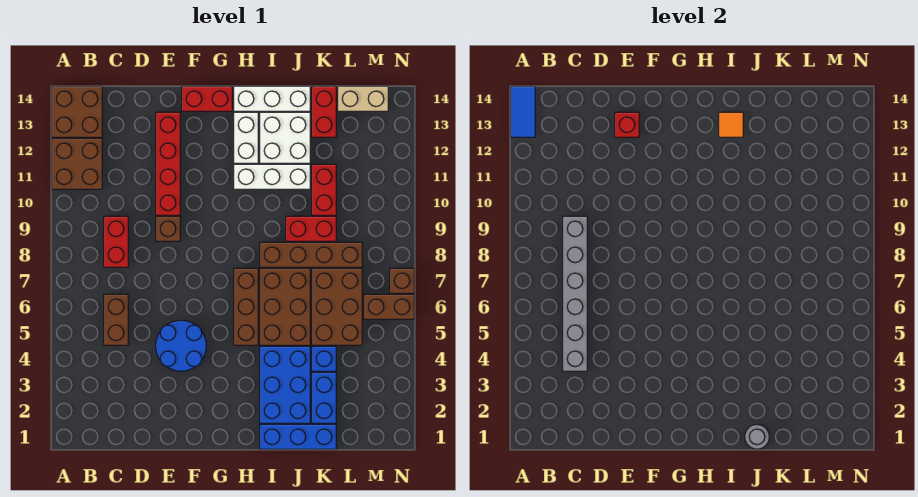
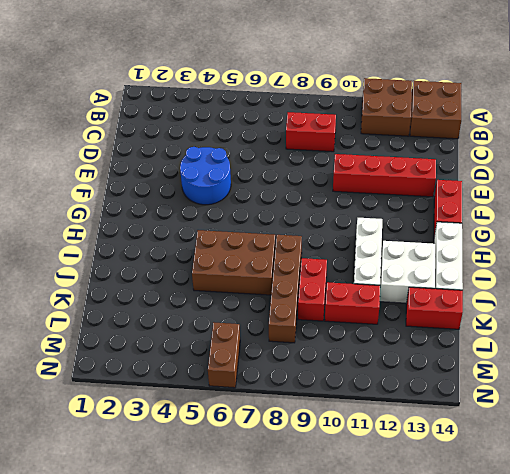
none -> brown 1x2 brick [104,294,128,345]
none -> brown 1x1 brick [156,216,180,241]
none -> brown 1x3 brick [234,268,258,345]
none -> white 1x2 brick [234,112,258,163]

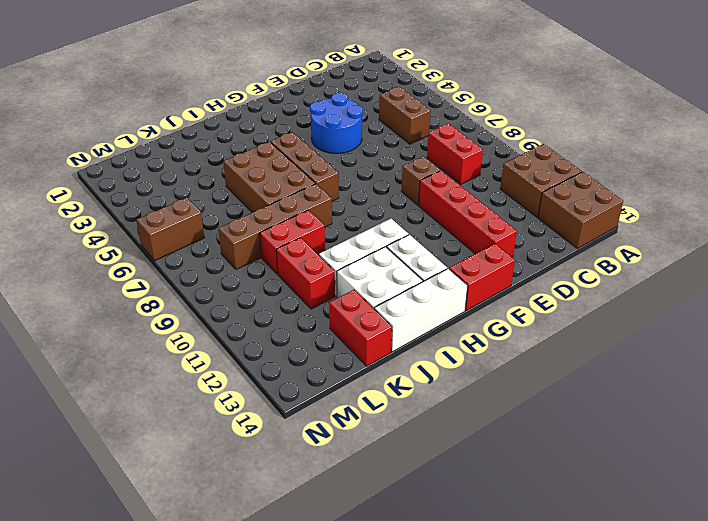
none -> blue 1x3 brick [260,424,336,449]
none -> blue 2x3 brick [260,346,310,423]
none -> blue 1x2 brick [312,372,336,423]
none -> blue 1x1 brick [312,346,336,371]

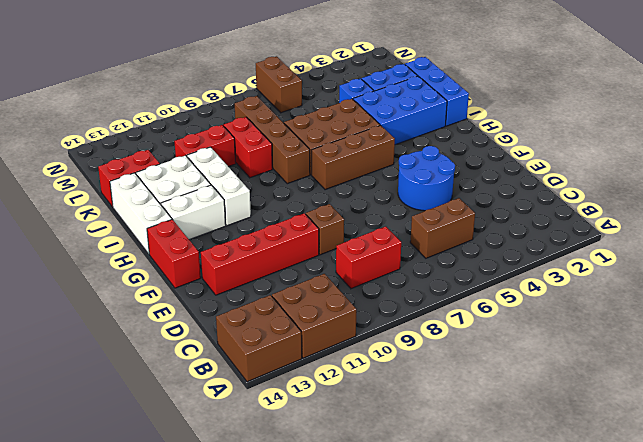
none -> brown 2x3 brick [312,268,362,345]
none -> tan 1x2 brick [338,86,388,111]
none -> brown 1x1 brick [390,268,414,293]
none -> blue 1x2 tile [511,86,535,137]

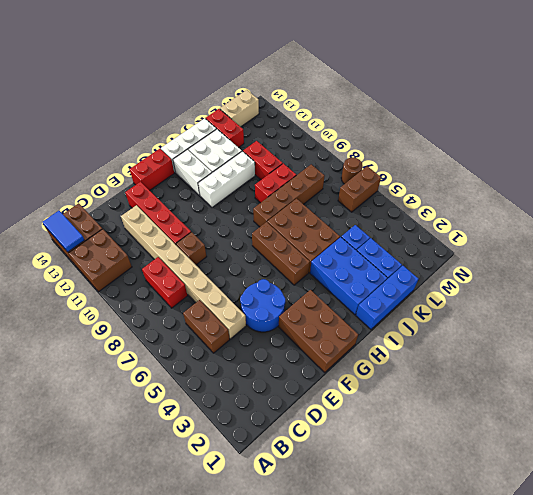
tan 1x8 brick [121,205,246,339] -> none
brown 2x3 brick [279,290,358,372] -> brown 2x3 brick moved to [312,268,362,345]
brown 1x1 round brick [341,158,363,184] -> brown 1x1 brick [390,268,414,293]
none -> grey 1x6 brick [563,216,587,371]
none -> red 1x1 brick [615,112,639,137]
none -> orange 1x1 tile [719,112,743,137]
none -> grey 1x1 round brick [745,425,769,449]

